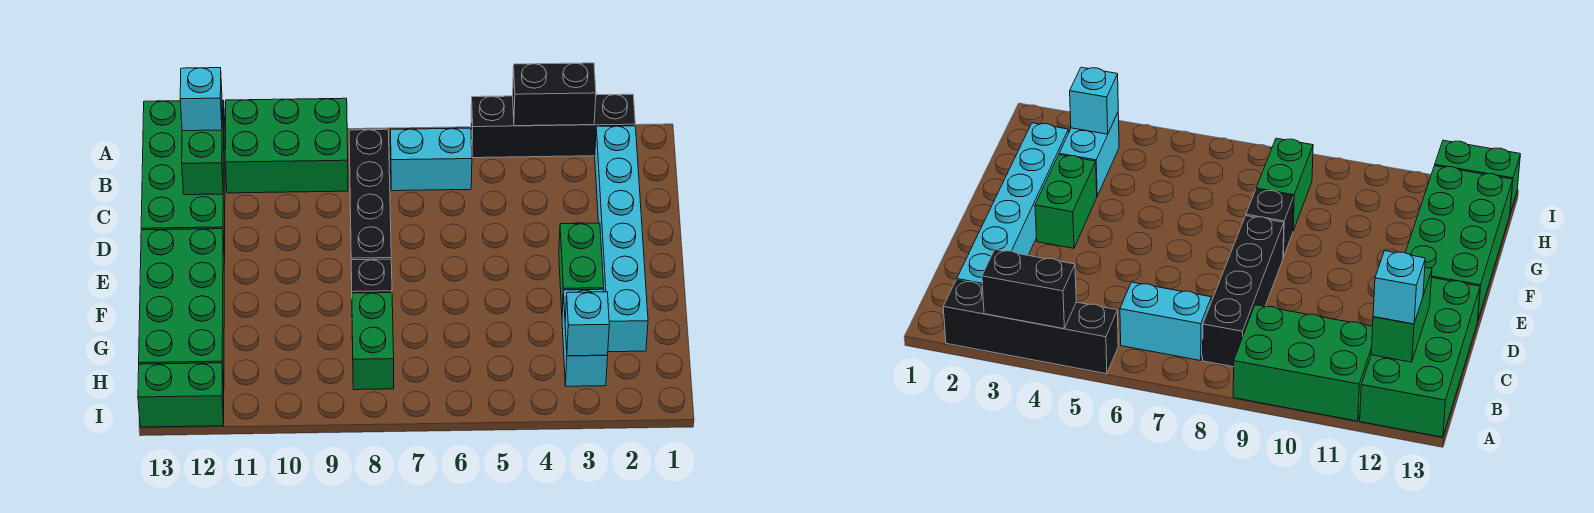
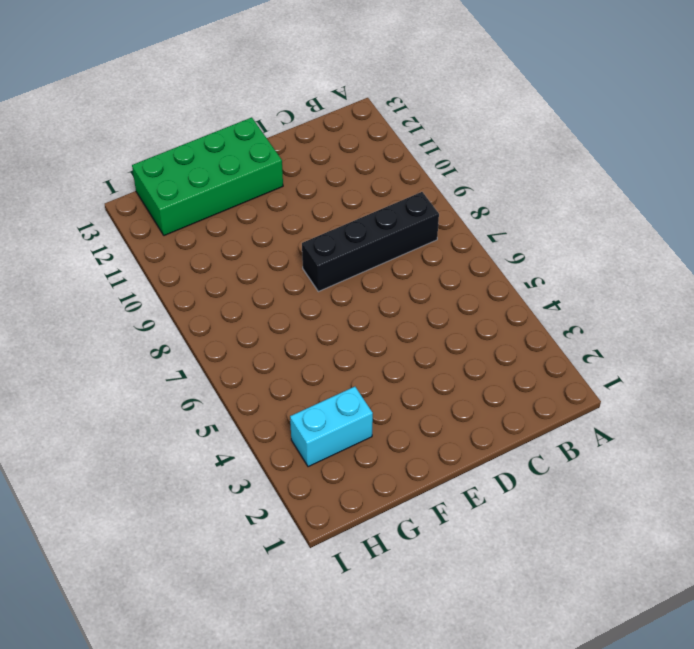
none -> black 1x4 brick [471,94,635,158]
none -> green 2x3 brick [225,98,348,193]
none -> green 2x4 brick [141,100,225,257]

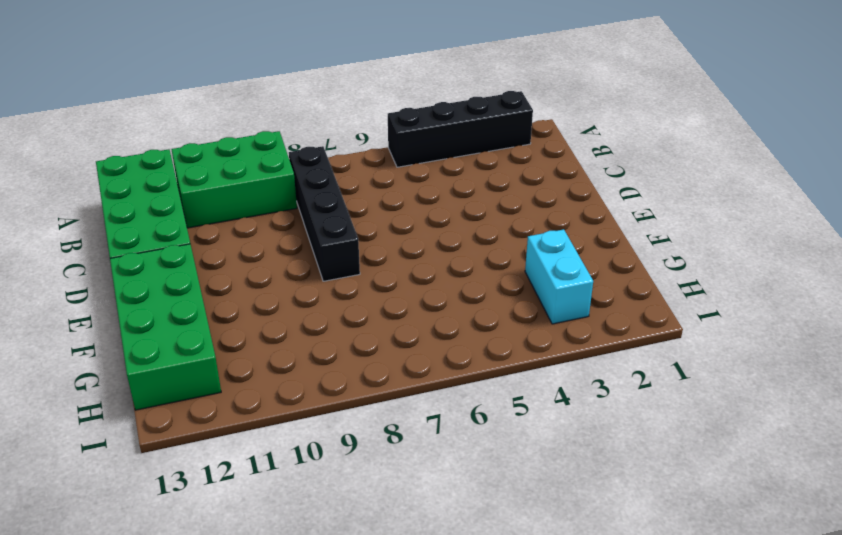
none -> cyan 1x6 brick [595,126,648,352]
none -> cyan 1x2 brick [390,128,472,191]
none -> green 1x2 brick [559,223,604,312]

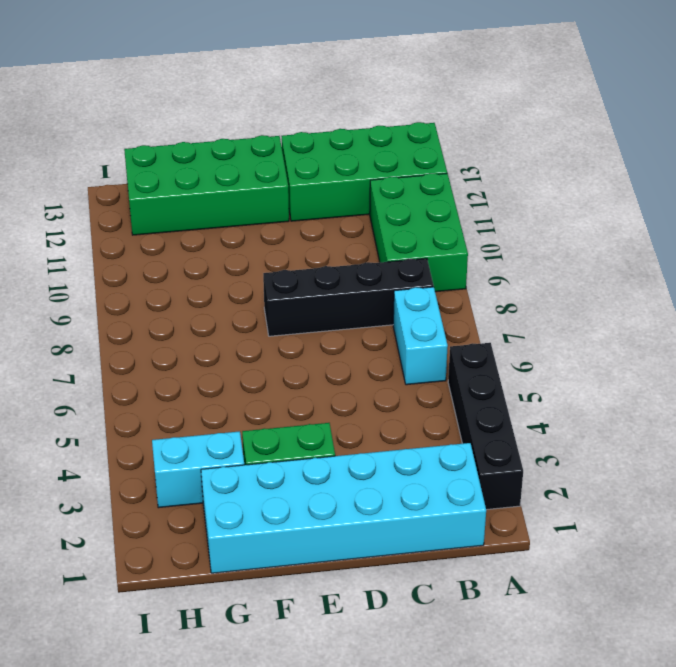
cyan 2x6 brick [201,443,486,573] -> cyan 1x6 brick [595,126,648,352]
none -> black 1x1 brick [351,259,392,293]
none -> green 1x2 brick [352,293,394,390]
none -> green 1x2 brick [138,363,224,427]

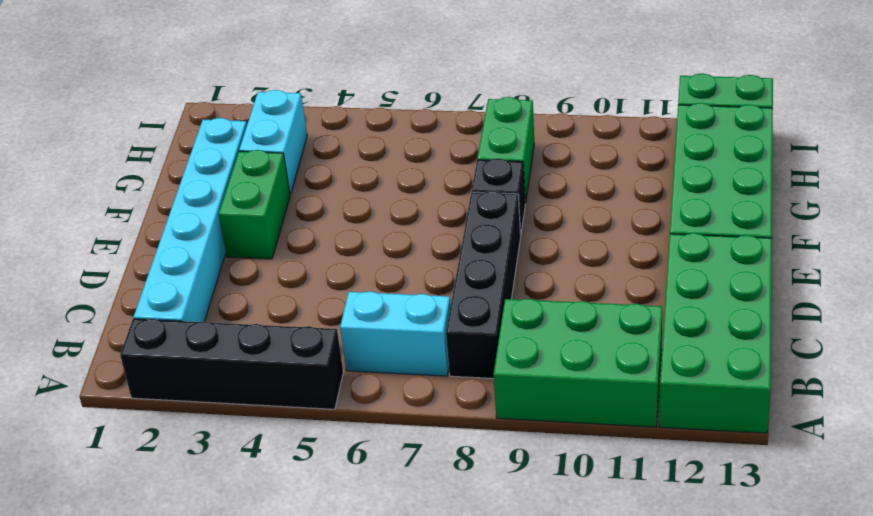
none -> black 1x2 brick [513,63,596,126]
none -> green 1x2 brick [182,108,224,195]
none -> cyan 1x1 brick [565,292,609,356]

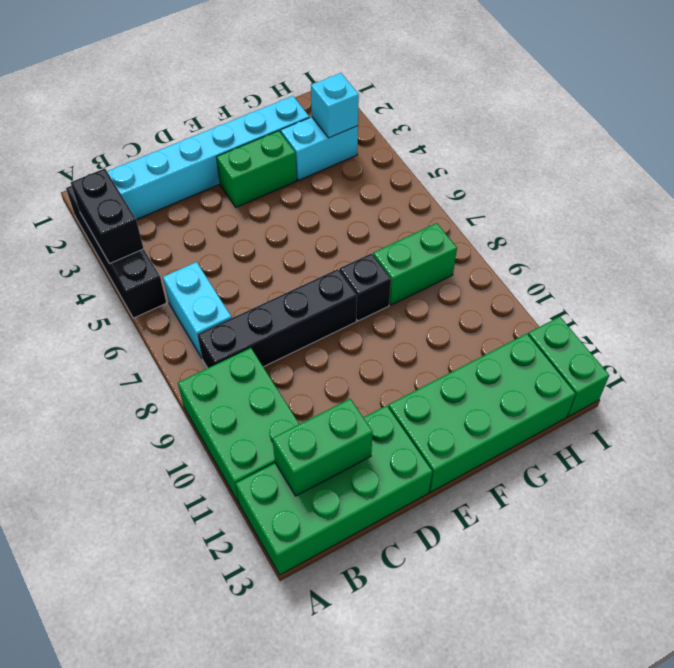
none -> cyan 1x1 brick [180,68,222,131]

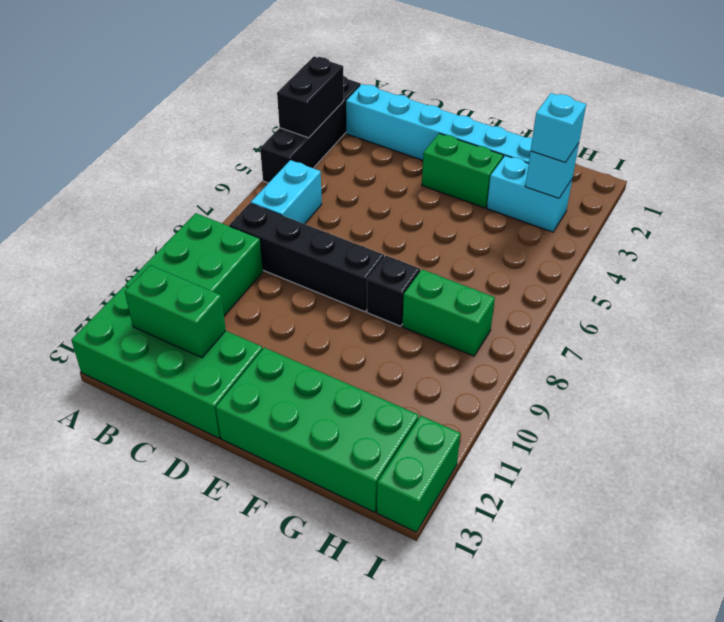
cyan 1x1 brick [531,93,586,163] -> cyan 1x1 brick moved to [180,68,222,131]

